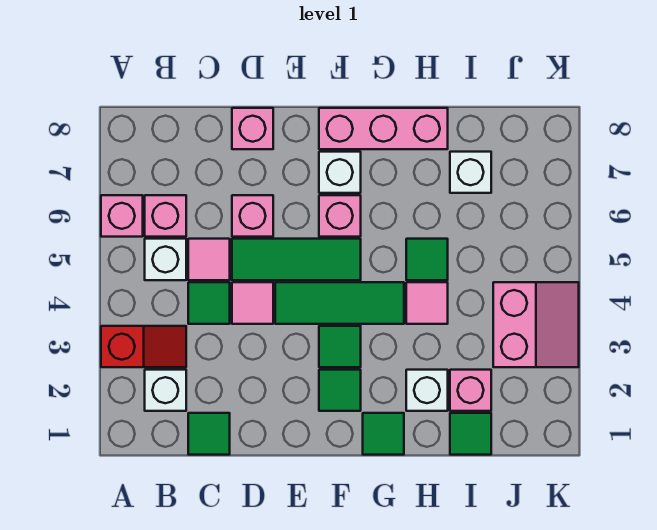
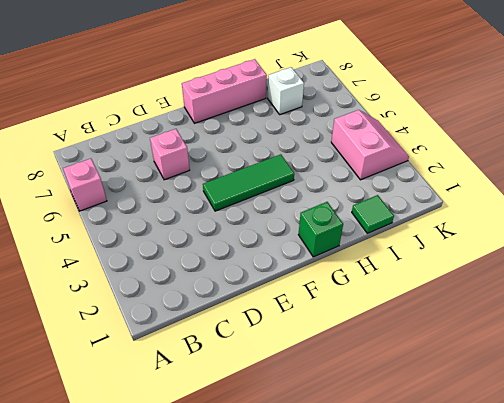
green 1x1 brick [299,202,343,257] -> green 1x1 tile [363,413,404,455]
none -> red 1x2 slope [101,326,186,367]
none -> white 1x1 brick [145,370,186,411]
none -> white 1x1 brick [145,239,186,280]

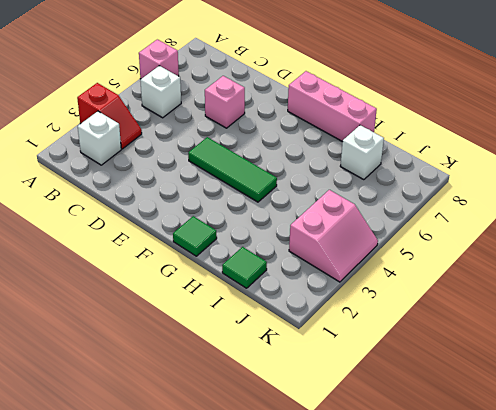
none -> pink 1x1 brick [145,195,186,237]
none -> green 1x1 tile [188,413,230,455]
none -> green 1x1 tile [188,282,230,324]

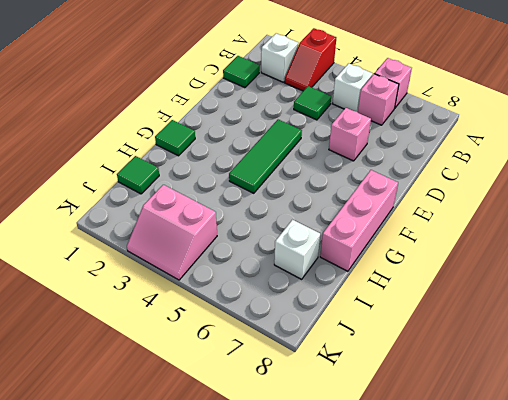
none -> pink 1x1 tile [188,239,230,280]
none -> pink 1x1 tile [232,282,273,324]
none -> green 1x3 tile [232,239,361,280]

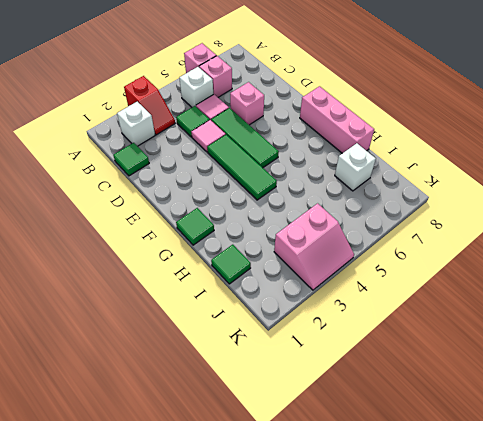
none -> pink 1x1 brick [232,108,273,149]
none -> green 1x1 tile [319,370,361,411]
none -> green 1x1 tile [319,326,361,367]

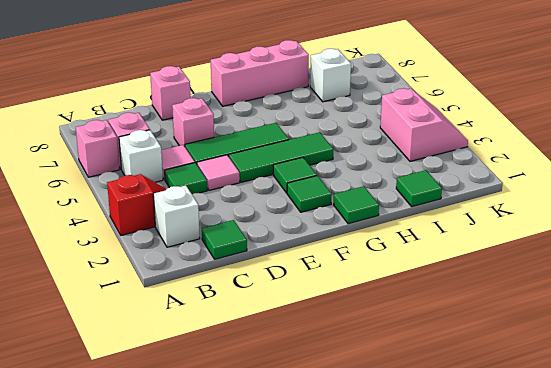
none -> pink 1x1 brick [319,195,361,237]
none -> white 1x1 brick [319,152,361,193]
none -> white 1x1 brick [406,370,448,411]

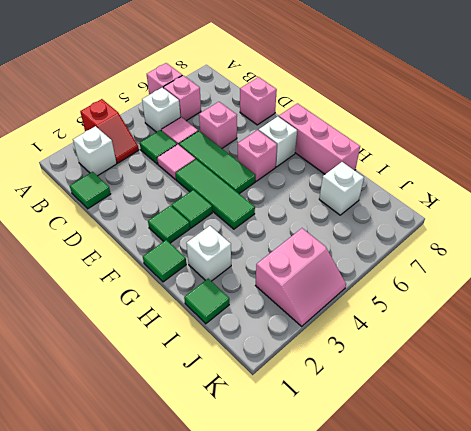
none -> pink 1x1 tile [406,282,448,324]
none -> green 1x1 tile [406,239,448,280]
none -> pink 1x1 brick [450,370,491,411]

